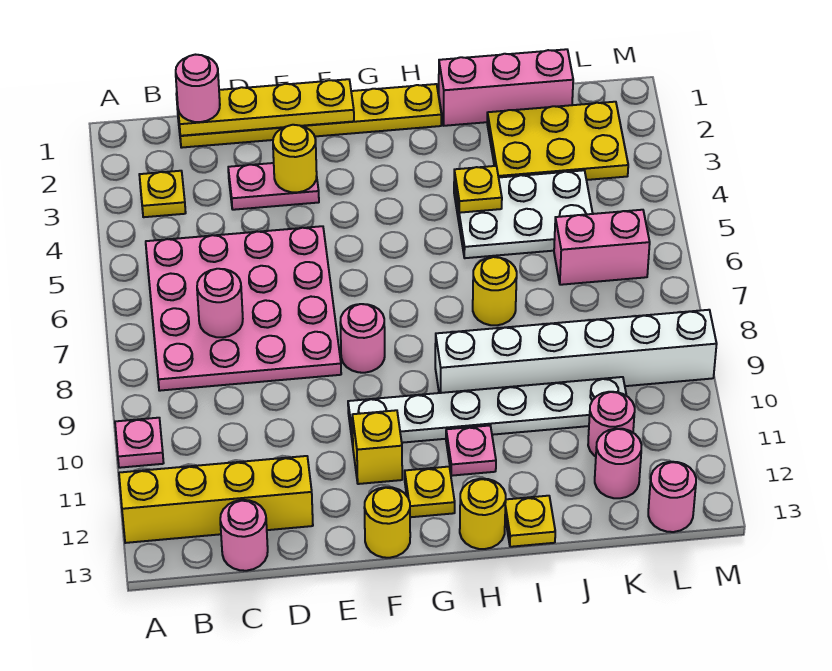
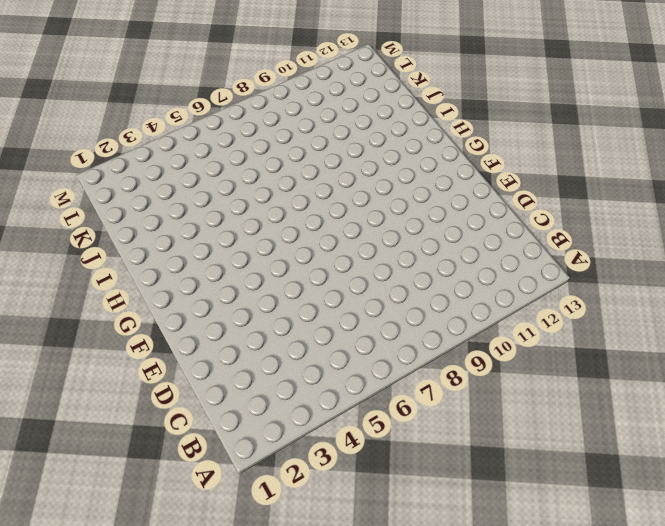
none -> pink 1x1 plate [115,418,164,468]
none -> yellow 1x4 brick [119,456,313,543]
none -> yellow 1x1 plate [139,171,186,217]

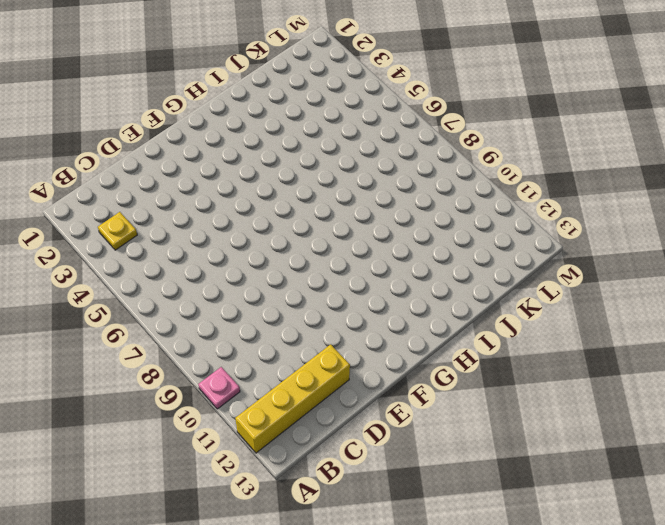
none -> pink 4x4 plate [146,226,341,391]
none -> yellow 1x6 plate [178,84,441,148]
none -> pink 1x1 round brick [220,500,268,571]

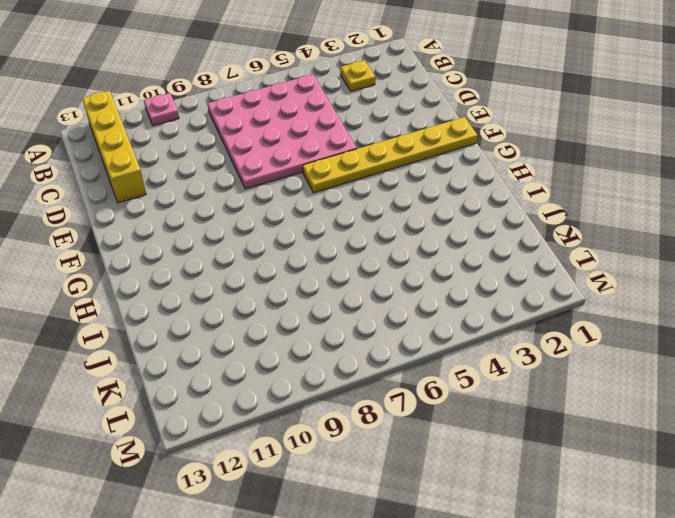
yellow 1x6 plate [303,117,478,193] -> yellow 1x6 plate turned to [178,84,441,148]
none -> pink 1x1 round brick [220,500,268,571]
none -> pink 1x2 plate [228,163,319,210]
none -> pink 1x1 round brick [340,304,385,373]

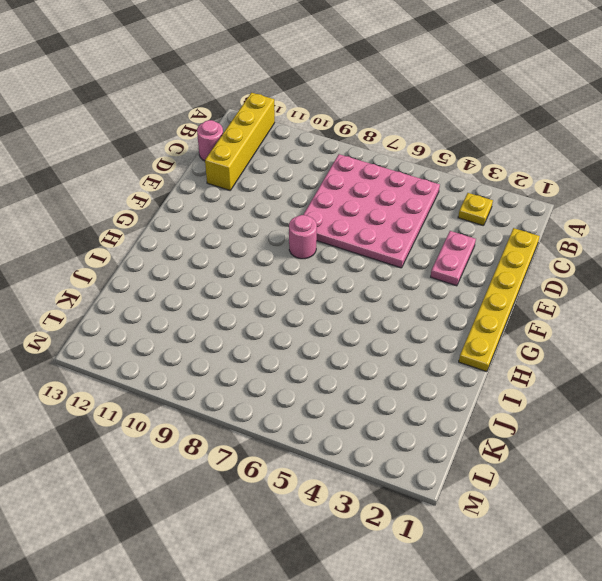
none -> pink 1x1 plate [115,418,164,468]
none -> white 1x6 plate [348,377,626,444]
none -> yellow 1x1 brick [352,410,402,484]

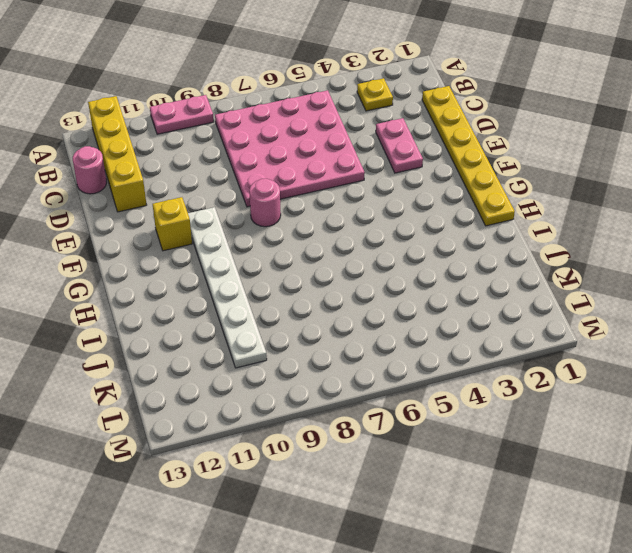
pink 1x2 plate [150,95,214,134] -> pink 1x1 plate [115,418,164,468]
none -> yellow 1x1 round brick [364,487,410,558]
none -> yellow 1x1 plate [405,467,455,517]
none -> white 1x6 brick [435,310,717,393]

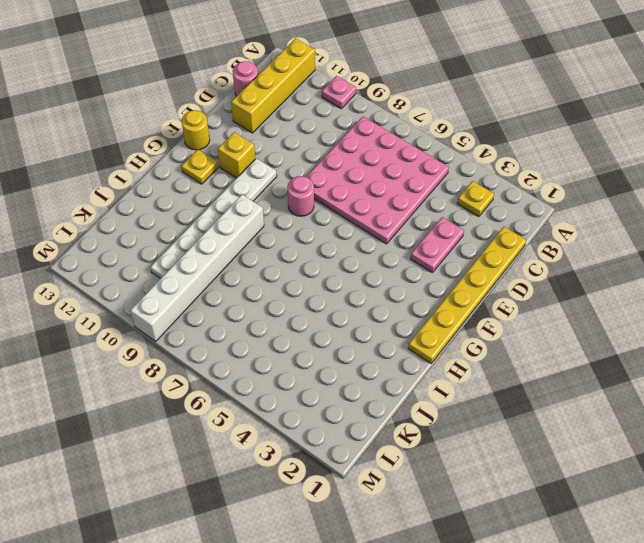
none -> pink 1x1 plate [446,426,496,476]
none -> yellow 1x1 round brick [460,479,506,549]
none -> pink 1x3 brick [438,49,573,126]

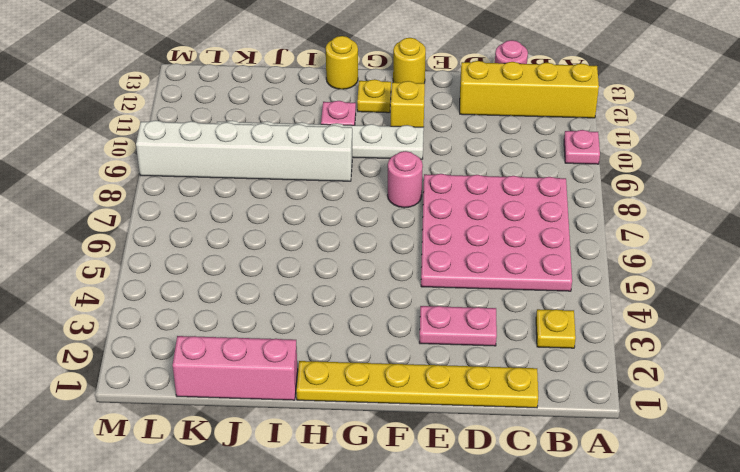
none -> white 2x3 plate [454,170,593,258]
none -> yellow 1x1 round brick [473,257,517,325]
none -> yellow 1x1 plate [505,496,555,547]

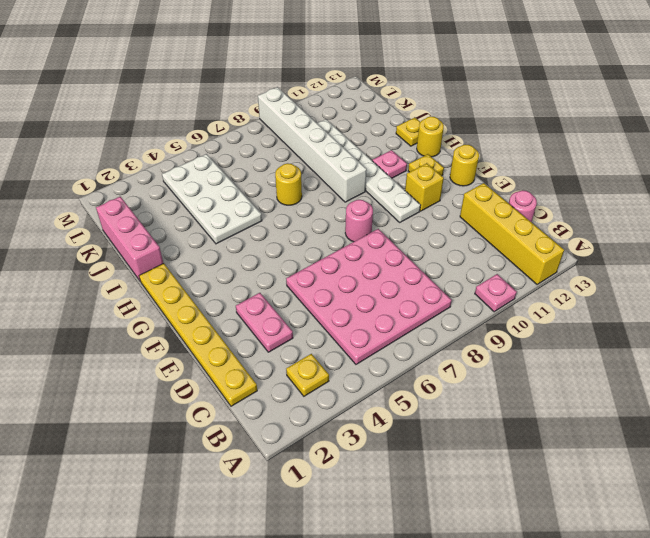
white 2x4 plate [162,154,262,244] -> white 2x3 plate [454,170,593,258]
none -> yellow 2x3 plate [487,102,628,180]
none -> pink 1x2 brick [554,210,650,285]
none -> pink 1x1 round brick [588,392,635,456]

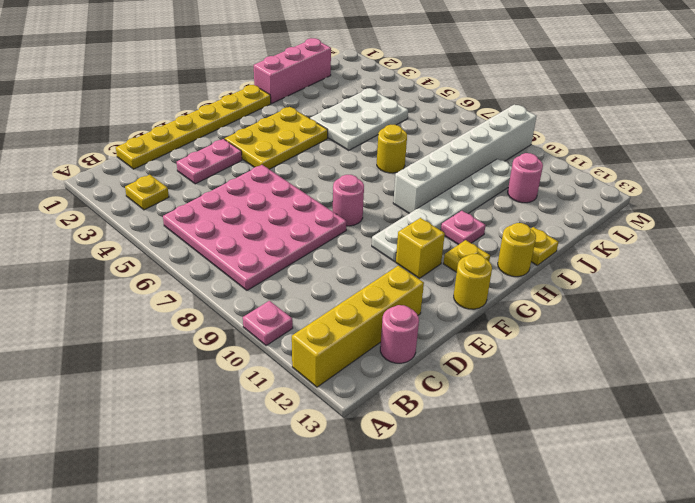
yellow 2x3 plate [225,107,328,169] -> yellow 2x3 plate moved to [487,102,628,180]
none -> pink 1x2 brick [554,210,650,285]
none -> pink 1x1 round brick [595,429,642,498]
none -> pink 1x1 round brick [648,462,696,532]

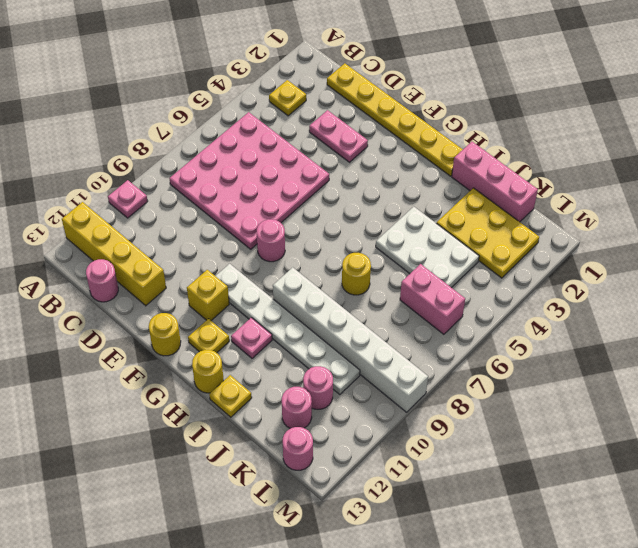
none -> yellow 1x4 plate [176,79,354,136]
none -> pink 1x1 round brick [197,269,243,337]
none -> yellow 1x1 round brick [273,125,317,192]

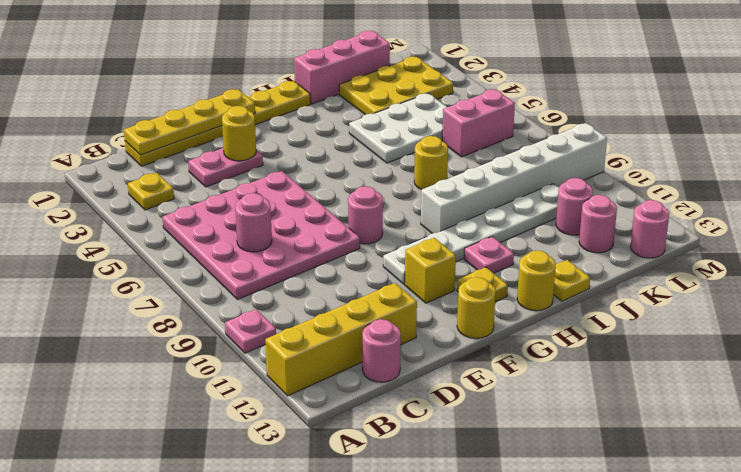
none -> yellow 1x1 plate [454,166,502,213]
none -> pink 1x1 round brick [176,55,220,122]

